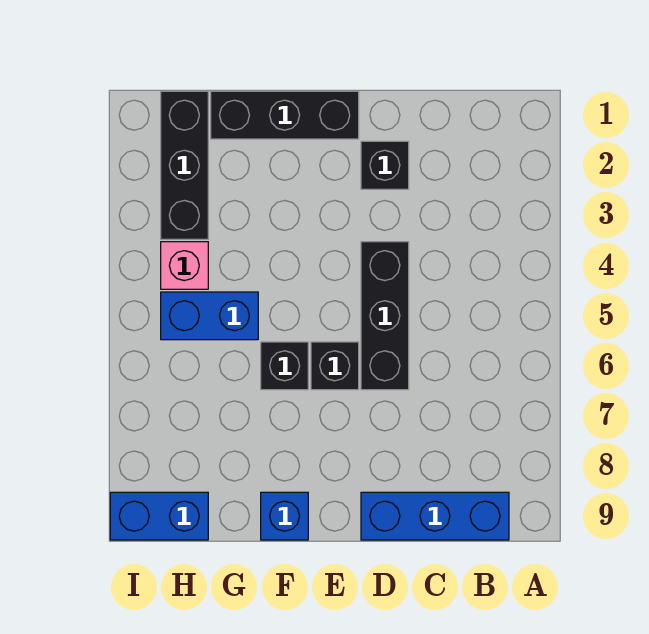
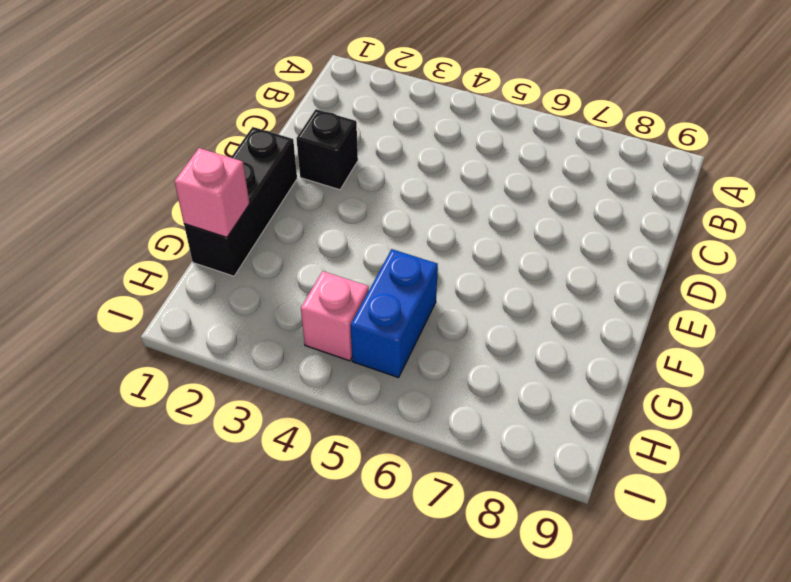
pink 1x1 brick [174,148,249,237] -> none
none -> blue 1x3 brick [361,492,509,540]
none -> black 1x3 brick [361,242,409,390]

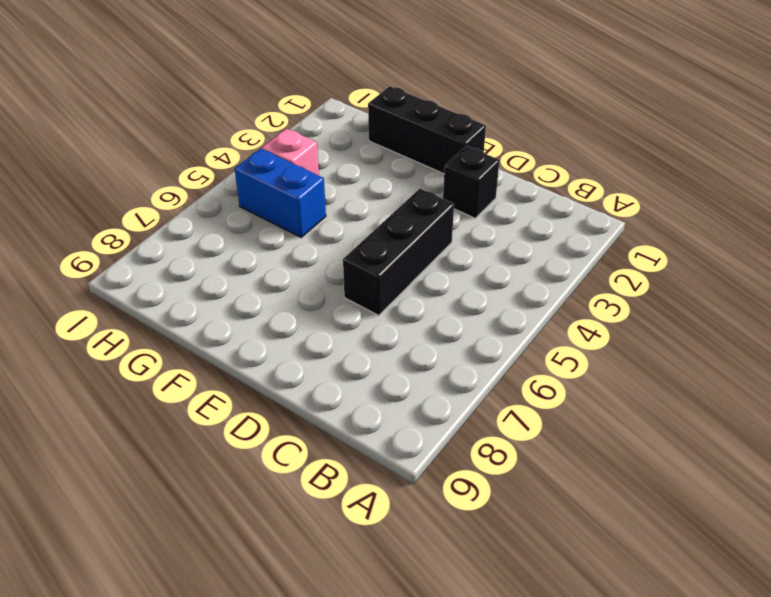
none -> blue 1x3 brick [361,492,509,540]
none -> black 1x1 brick [311,342,359,390]

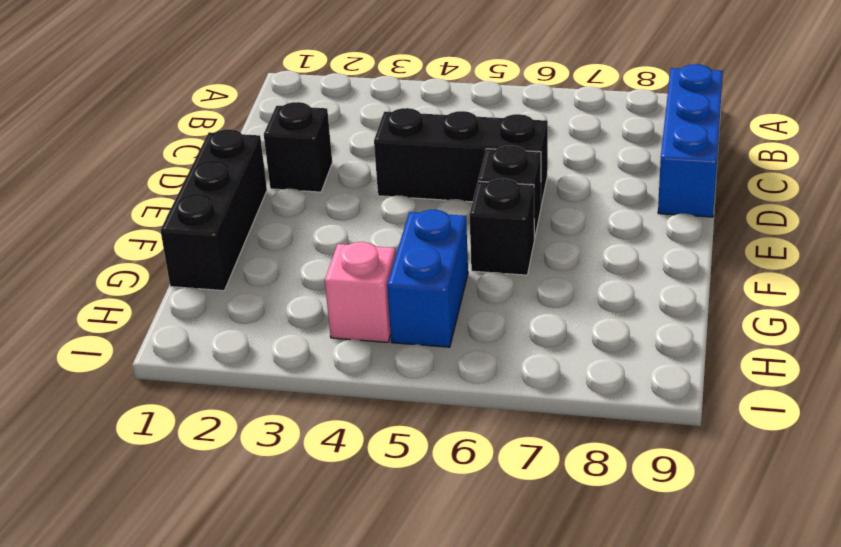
none -> blue 1x1 brick [261,492,308,540]
none -> black 1x3 brick [161,91,208,239]

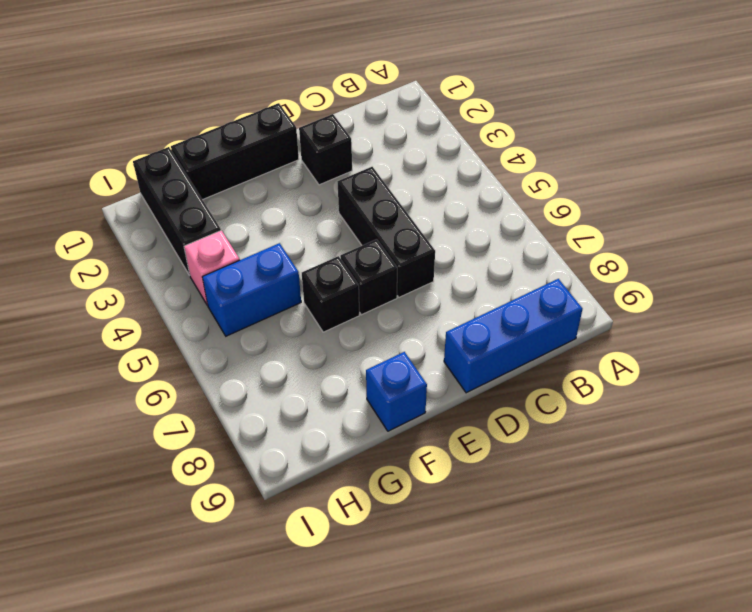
none -> blue 1x2 brick [110,492,208,540]

